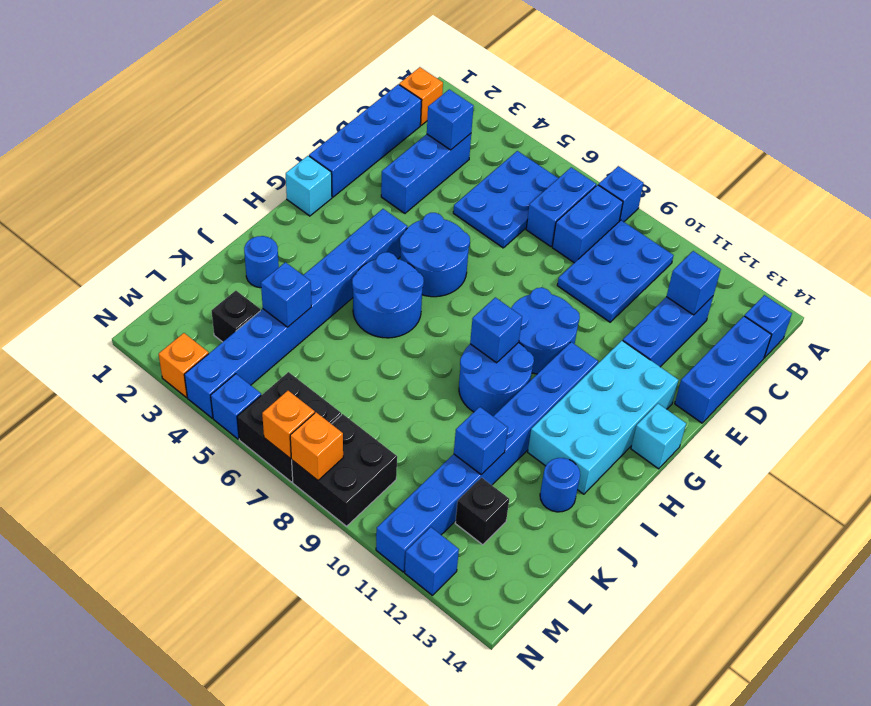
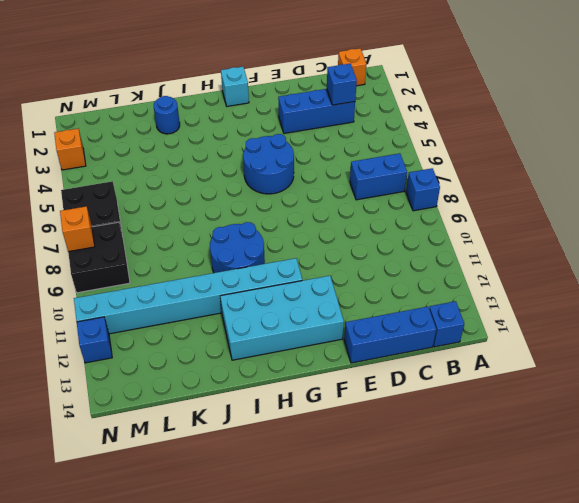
cyan 1x8 brick [74,258,302,334] -> blue 1x8 brick [376,342,598,572]
none -> blue 2x3 plate [453,151,558,248]
none -> blue 1x2 brick [552,185,623,263]
none -> blue 2x3 plate [557,220,673,322]
none -> blue 1x4 brick [309,84,422,197]

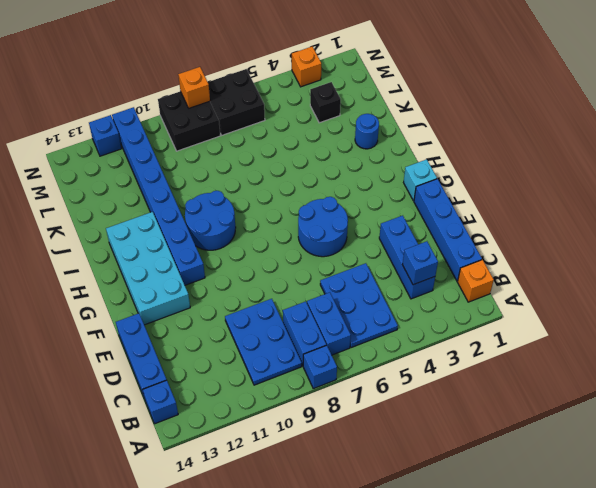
none -> blue 1x3 brick [623,296,713,367]
none -> blue 2x2 round brick [511,288,580,374]
none -> blue 1x8 brick [184,209,407,418]
none -> cyan 1x1 brick [631,404,686,469]

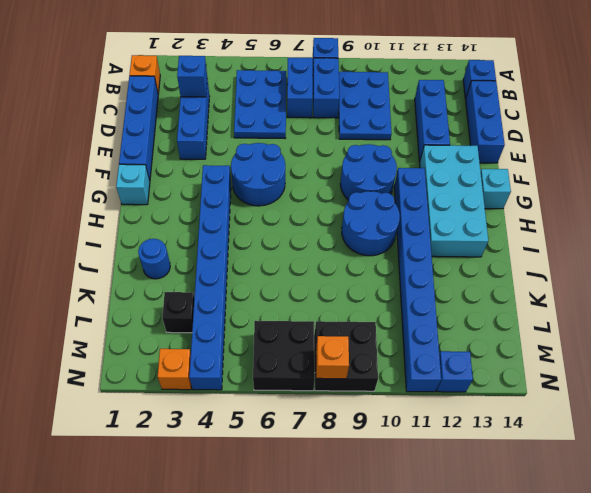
none -> blue 2x2 round brick [352,252,424,338]
none -> blue 1x1 round brick [540,458,580,512]
none -> black 1x1 brick [455,478,509,545]
none -> blue 1x1 brick [211,374,261,439]

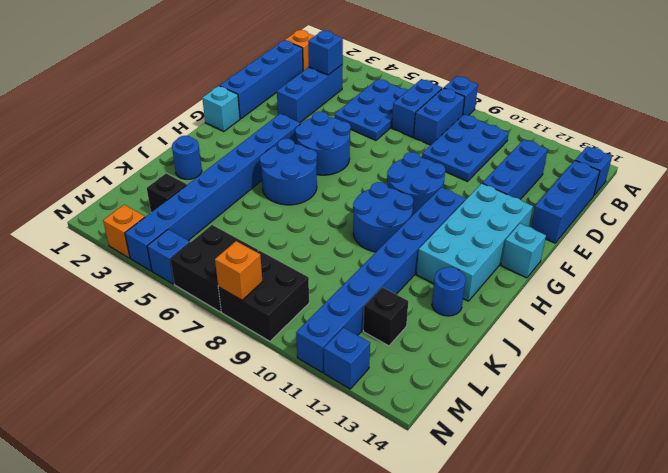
none -> blue 1x1 brick [666,251,721,315]
none -> blue 1x1 brick [470,297,522,363]
none -> blue 1x1 brick [261,262,311,327]
none -> blue 1x1 brick [454,407,508,475]

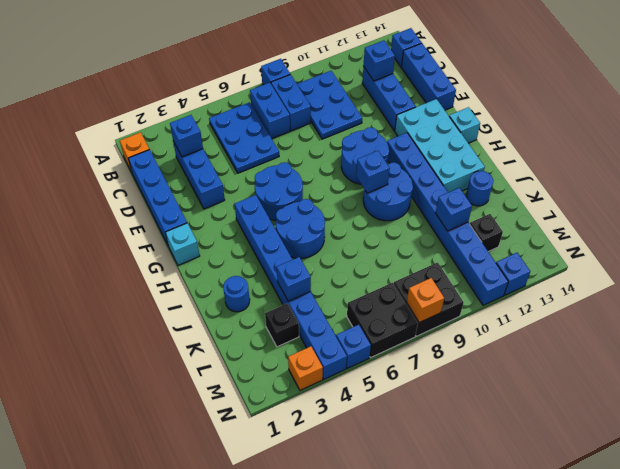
none -> orange 1x1 brick [262,391,315,458]

